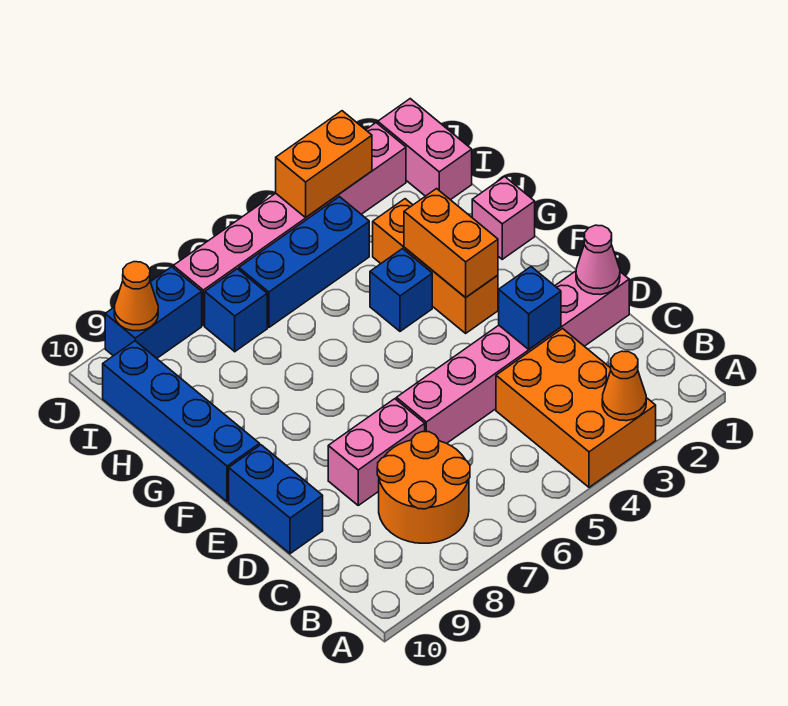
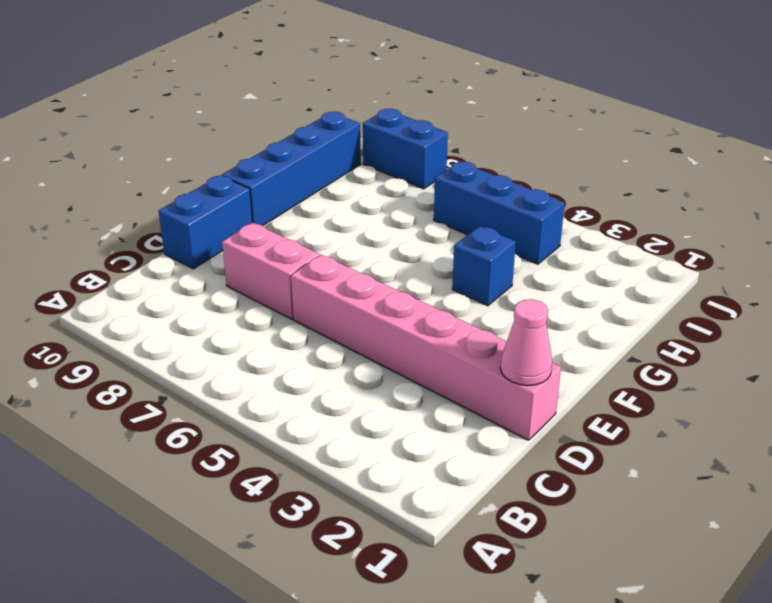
none -> orange 2x3 brick [496,329,656,487]
none -> orange 2x2 round brick [377,432,470,543]
none -> orange 1x3 brick [373,199,498,333]

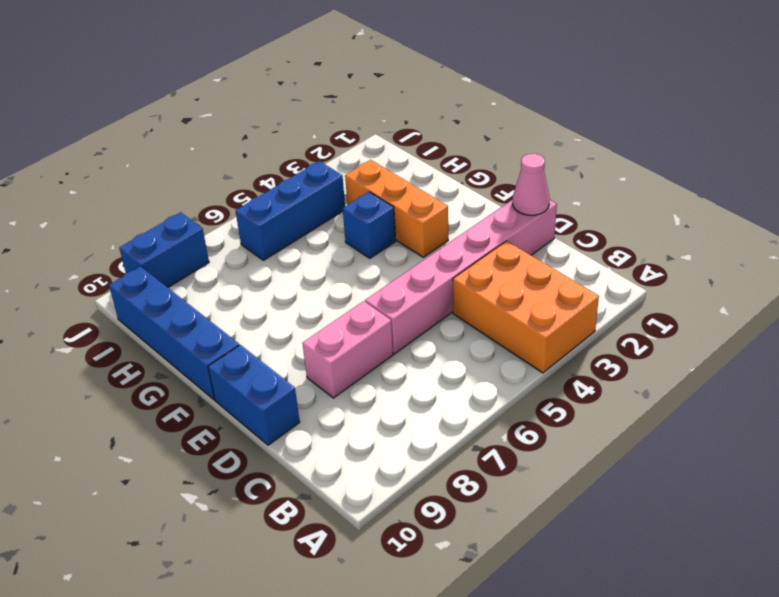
none -> orange 2x2 round brick [377,432,470,543]
none -> pink 1x1 brick [472,177,535,259]
none -> pink 1x2 brick [378,99,472,200]

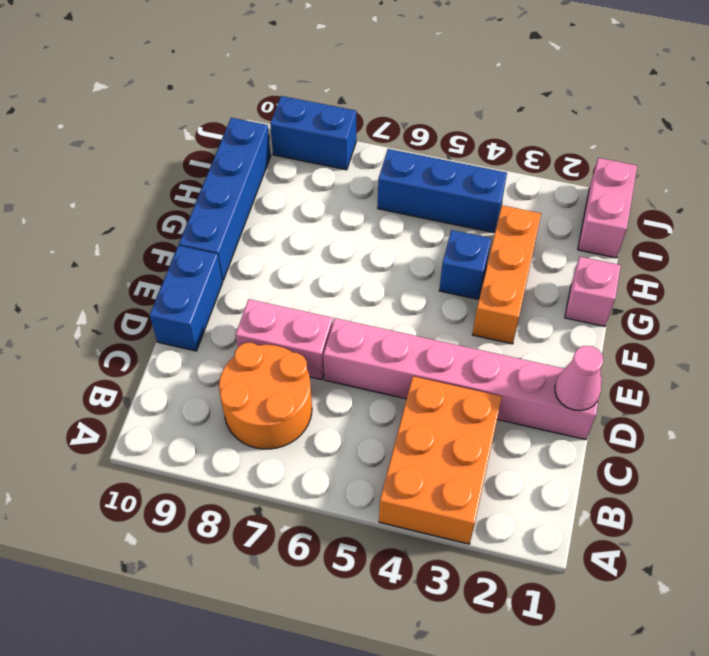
none -> blue 1x1 brick [205,269,267,352]
none -> pink 1x6 brick [173,123,406,325]
none -> orange 1x1 cone [602,351,646,421]

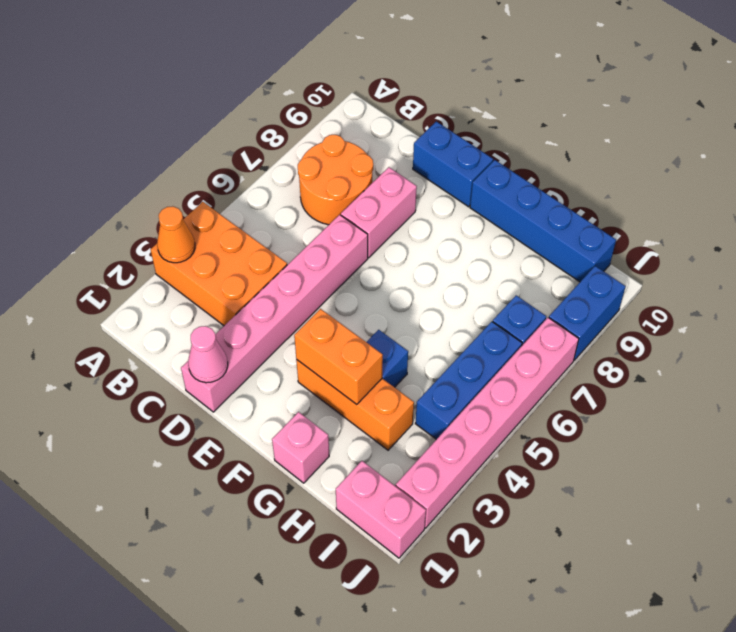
none -> blue 1x1 brick [499,267,561,349]
none -> orange 1x2 brick [276,111,372,217]
none -> orange 1x1 cone [114,262,158,331]

